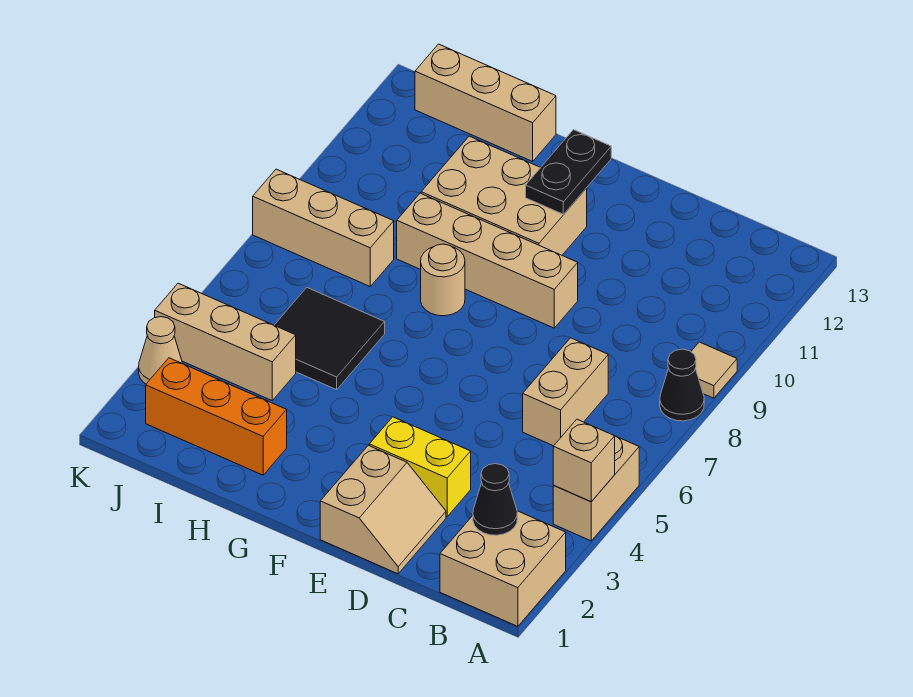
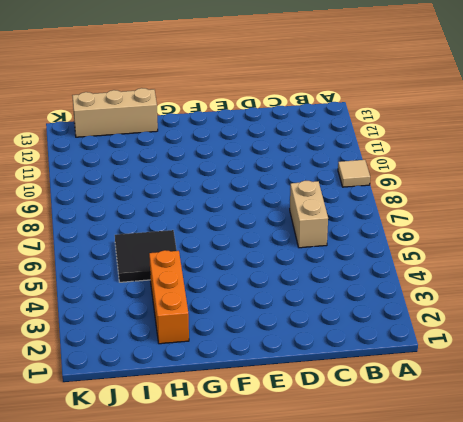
orange 1x3 brick [149,250,189,344] -> orange 1x3 brick turned to [146,358,287,475]
none -> tan 2x2 brick [440,511,566,626]
none -> tan 1x2 brick [553,436,639,541]
none -> black 1x1 cone [660,349,704,421]

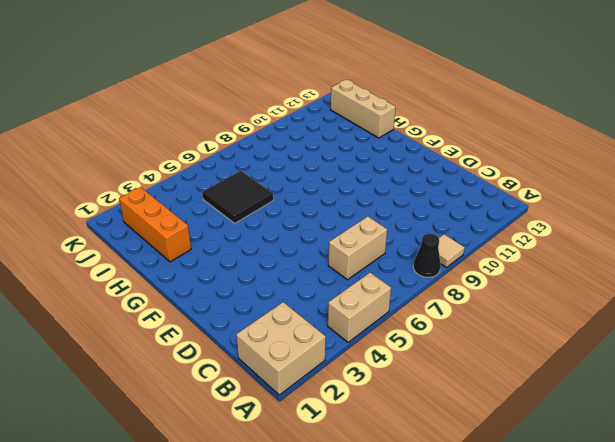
none -> tan 2x2 slope [320,445,446,574]
none -> yellow 1x2 brick [369,417,471,517]
none -> tan 1x4 brick [397,193,578,328]

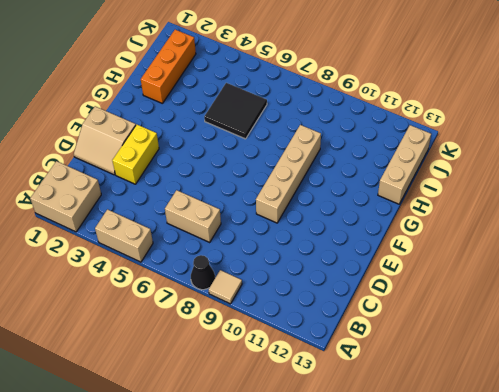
none -> tan 2x3 brick [421,136,587,255]
none -> tan 1x1 round brick [421,244,465,316]
none -> tan 1x3 brick [155,283,296,400]

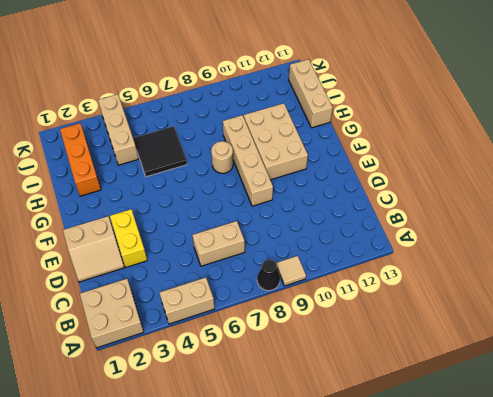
none -> tan 1x3 brick [253,169,394,286]
none -> tan 1x1 cone [139,317,183,384]
none -> tan 1x1 brick [553,419,615,502]

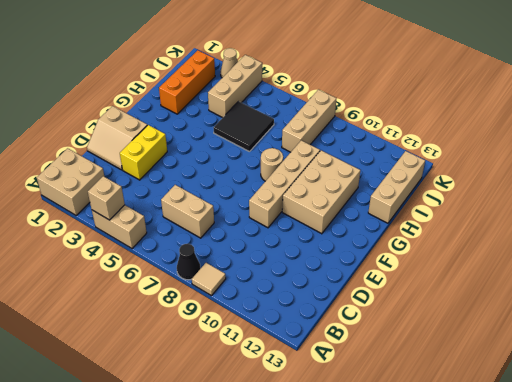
none -> black 1x1 cone [473,464,517,535]
none -> black 1x2 plate [526,130,611,214]

